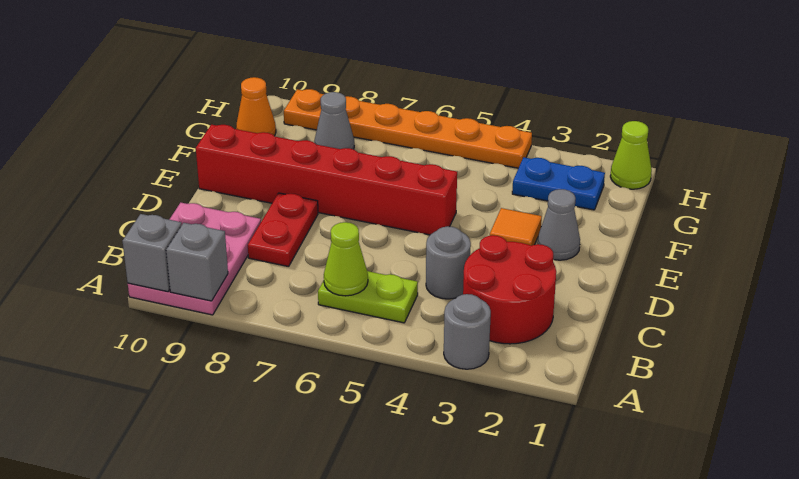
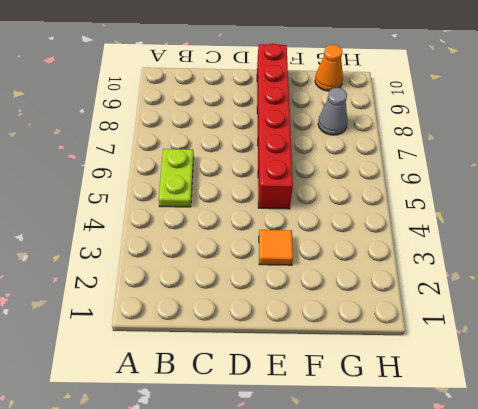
none -> grey 1x1 round brick [444,294,491,369]
none -> pink 2x3 plate [128,203,261,315]
none -> red 2x2 round brick [463,235,556,344]

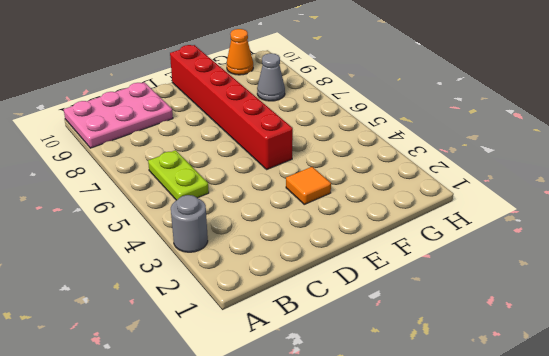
none -> red 2x2 round brick [463,235,556,344]
none -> grey 1x1 round brick [426,226,471,299]
none -> red 1x2 plate [248,193,318,267]

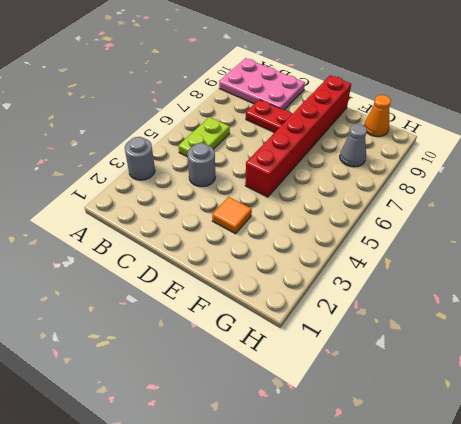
none -> red 2x2 round brick [463,235,556,344]
none -> grey 1x1 cone [537,189,580,260]
none -> blue 1x2 plate [512,157,605,210]

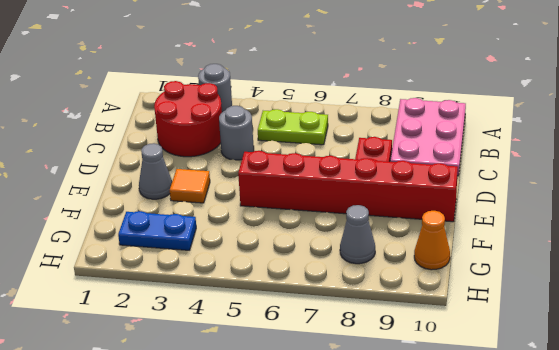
none -> lime 1x1 cone [610,121,652,189]
none -> orange 1x6 plate [284,89,532,168]
none -> grey 1x1 brick [166,223,228,301]

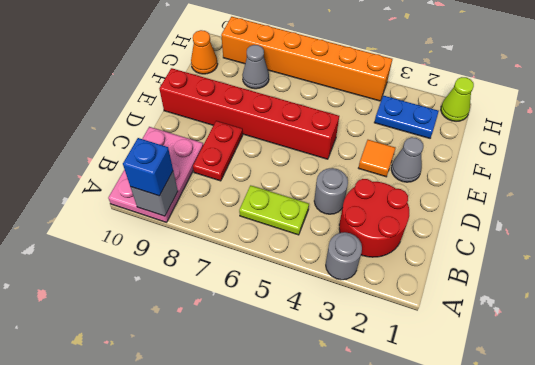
blue 1x1 brick [123,138,173,196] -> none
orange 1x6 brick [221,17,392,101] -> orange 1x6 plate [284,89,532,168]
none -> grey 1x1 brick [123,214,182,292]
none -> lime 1x1 cone [324,222,368,296]

